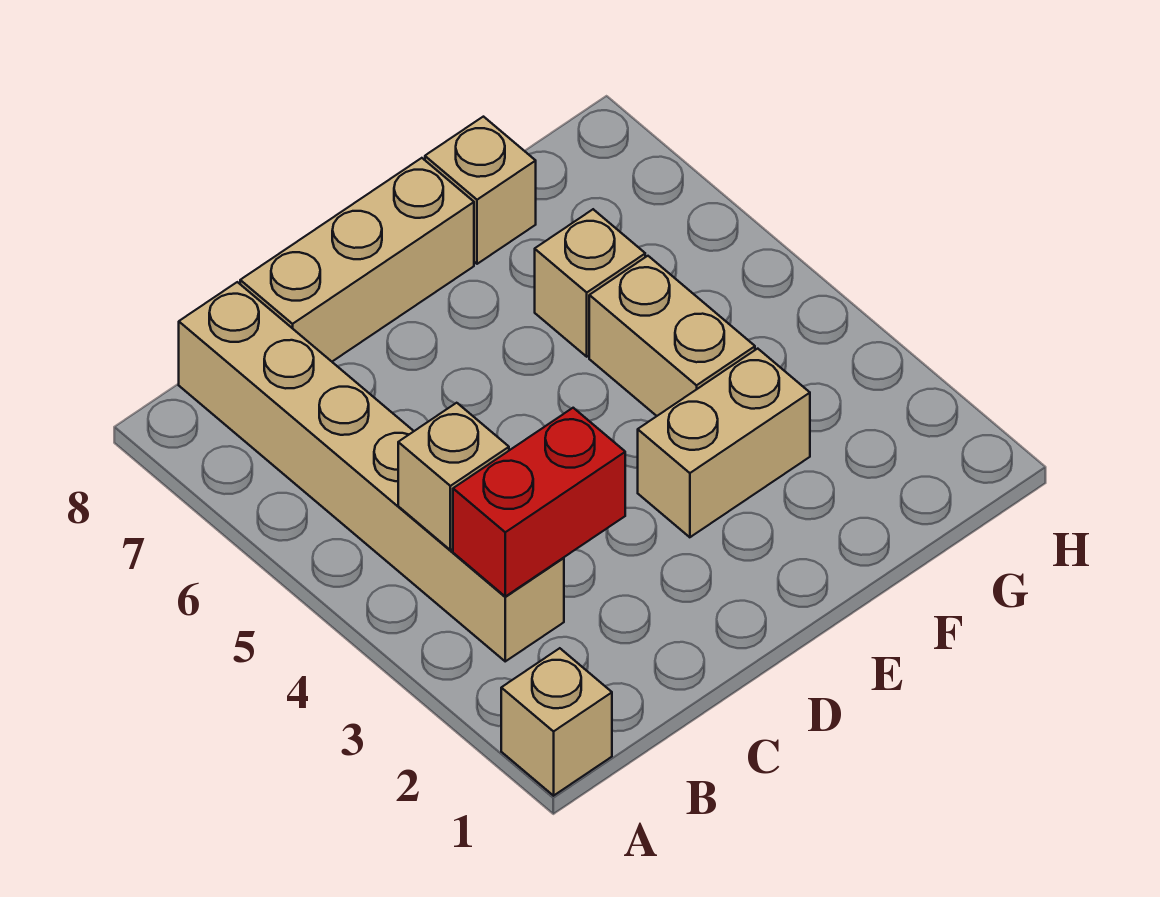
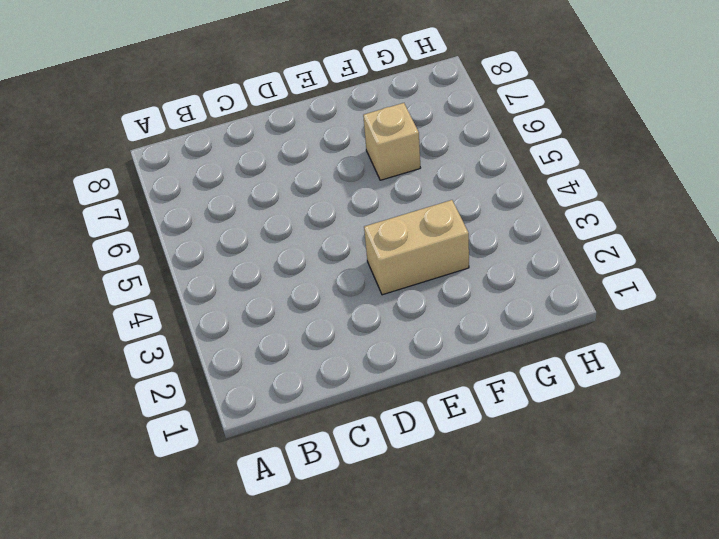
none -> tan 1x1 brick [501,648,612,796]
none -> tan 1x6 brick [179,282,564,661]

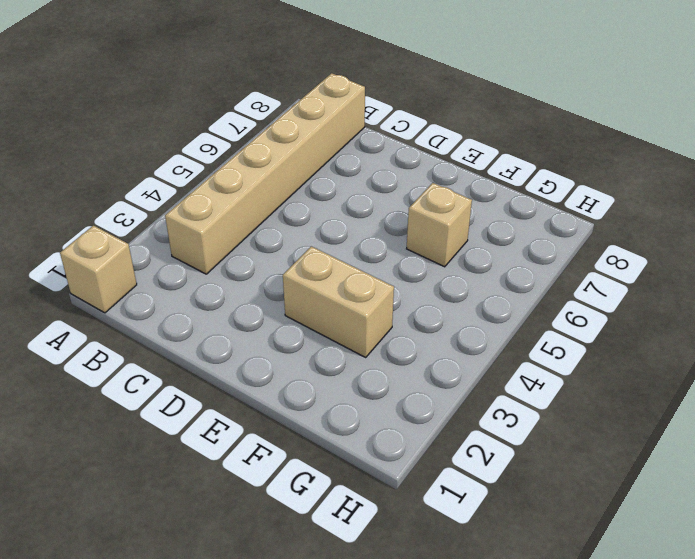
none -> tan 1x3 brick [240,158,474,361]
none -> tan 1x2 brick [589,256,755,416]

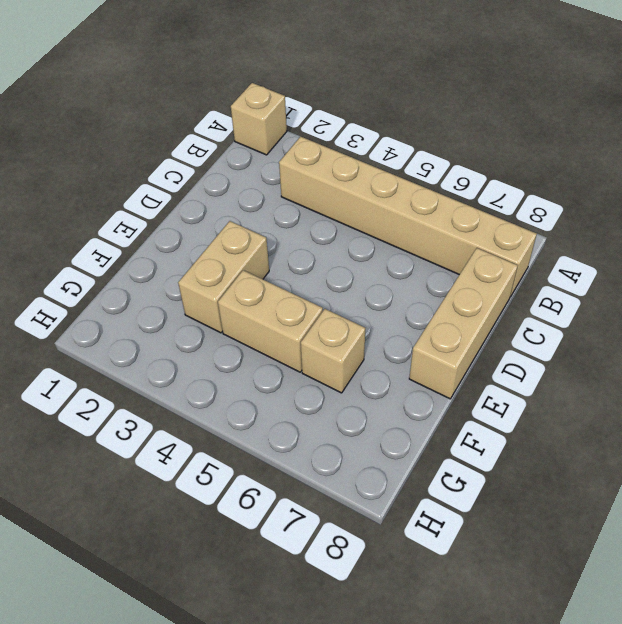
none -> tan 1x1 brick [425,117,536,264]
none -> red 1x2 brick [453,408,625,596]

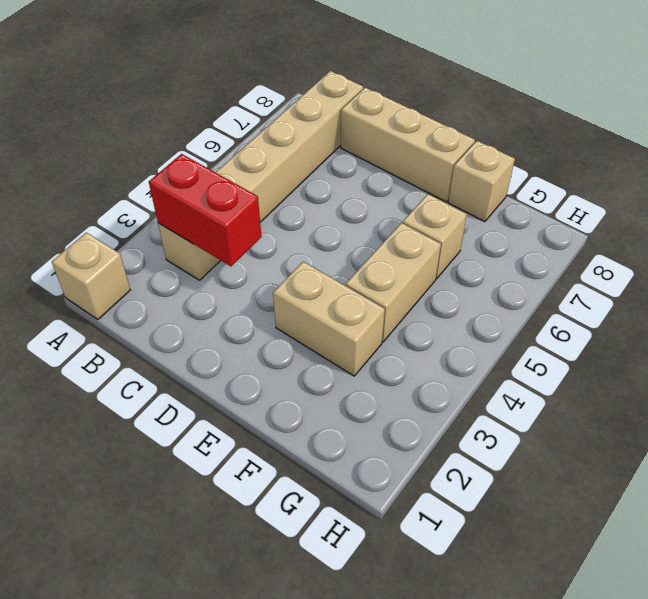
none -> tan 1x1 brick [398,403,509,550]

